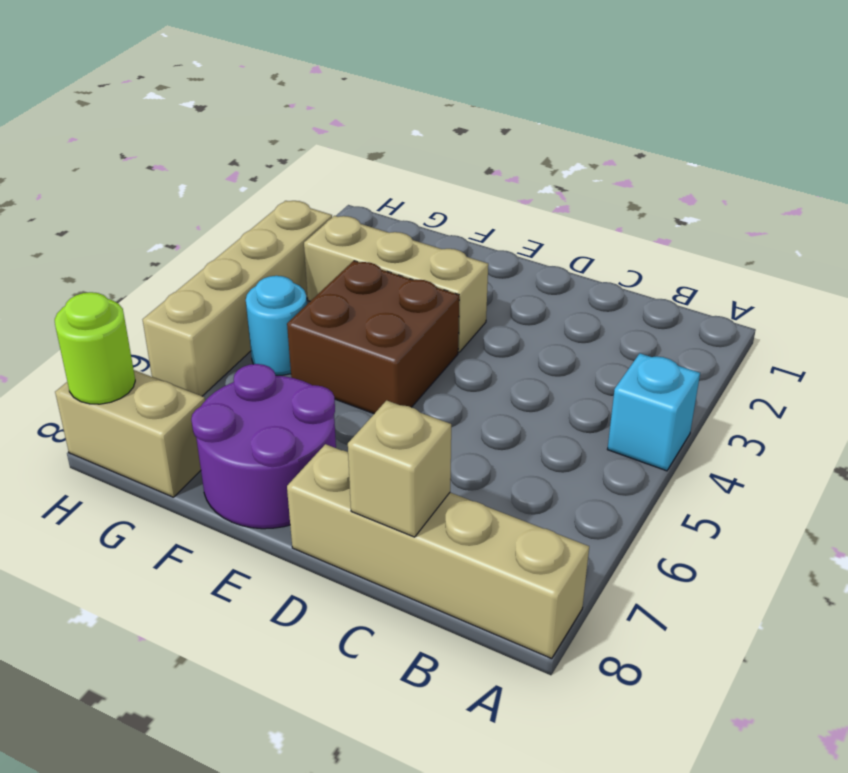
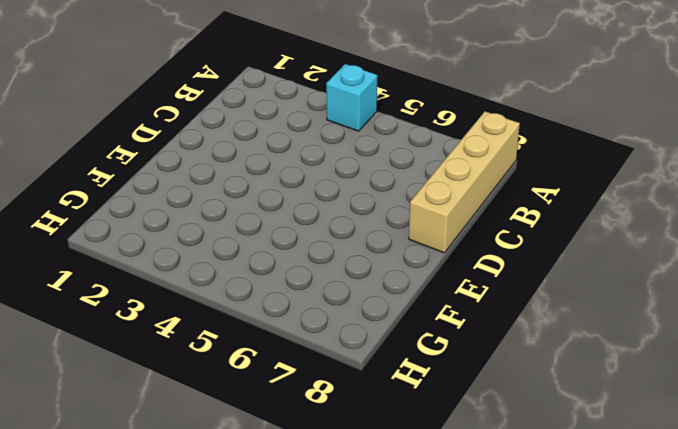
none -> tan 1x3 brick [304,216,488,352]
none -> brown 2x2 brick [287,261,459,414]

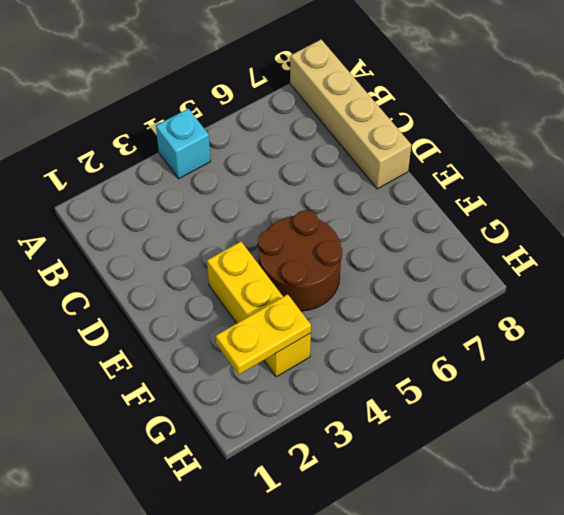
yellow 1x3 brick [207,242,311,377] -> tan 1x3 brick [304,216,488,352]
brown 2x2 round brick [258,210,342,311] -> brown 2x2 brick [287,261,459,414]
yellow 1x2 plate [216,294,311,375] -> none
none -> purple 2x2 round brick [191,364,336,529]
none -> cyan 1x1 round brick [246,276,307,375]

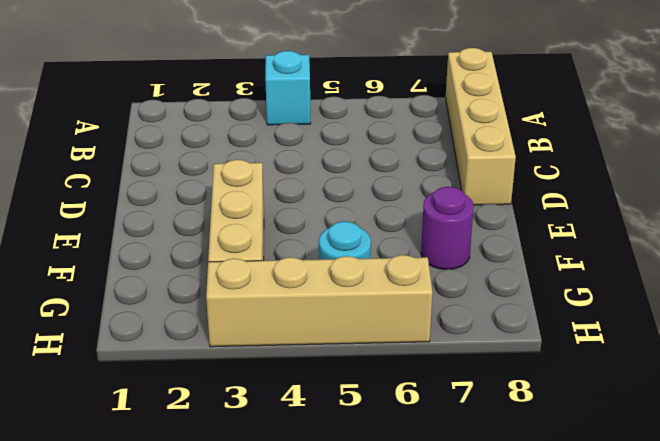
purple 1x1 round brick [421,187,474,270] -> purple 2x2 round brick [191,364,336,529]
none -> brown 2x2 brick [287,261,459,414]
none -> tan 1x2 brick [55,370,205,497]

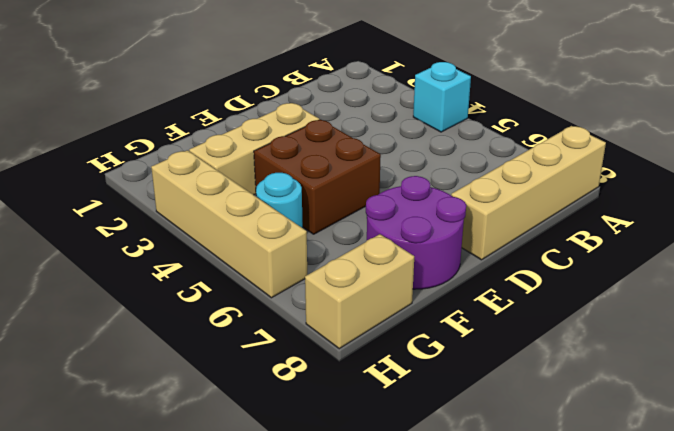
none -> tan 1x1 brick [348,400,451,537]
none -> lime 1x1 round brick [55,292,135,404]

